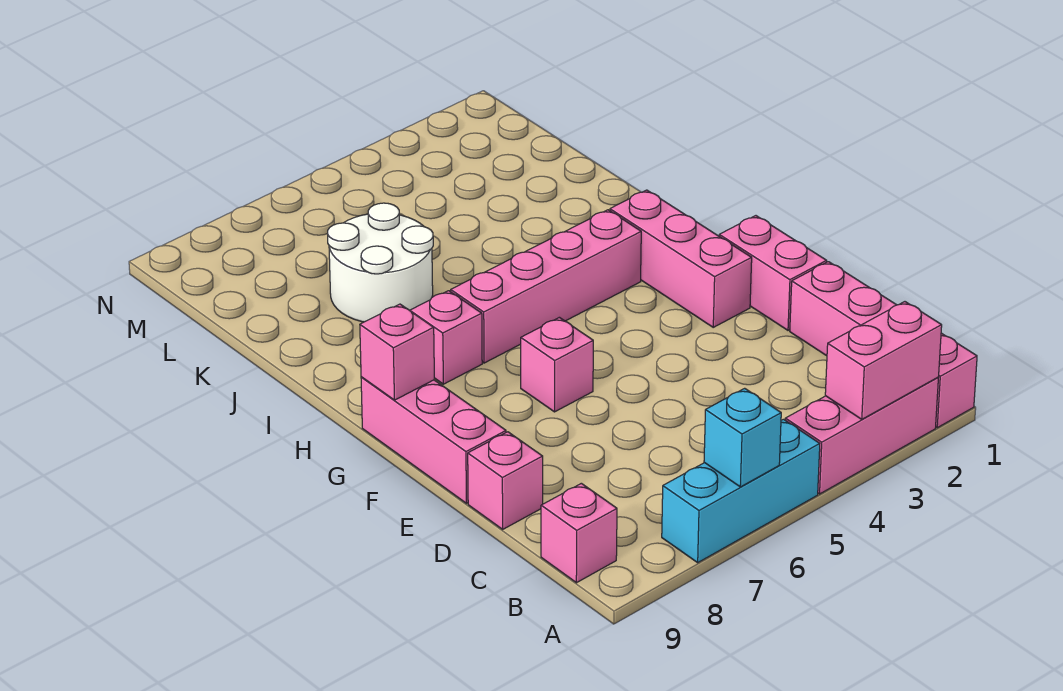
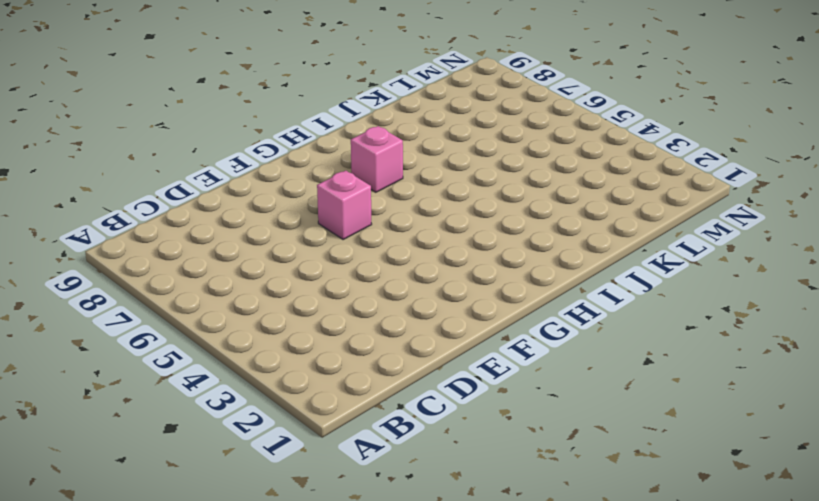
none -> pink 1x4 brick [790,262,977,428]
none -> pink 1x3 brick [785,377,938,494]
none -> cyan 1x3 brick [662,419,820,563]

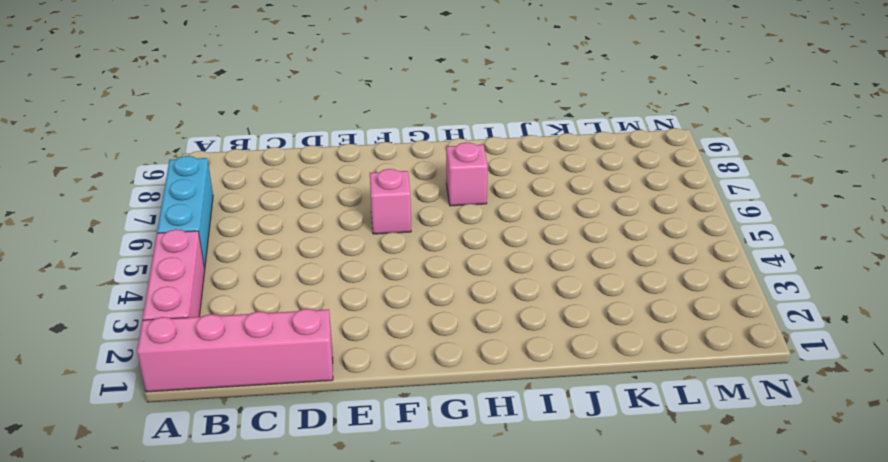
none -> pink 1x1 brick [541,483,617,583]
none -> pink 1x1 brick [468,432,543,529]
none -> pink 1x2 brick [719,216,827,330]

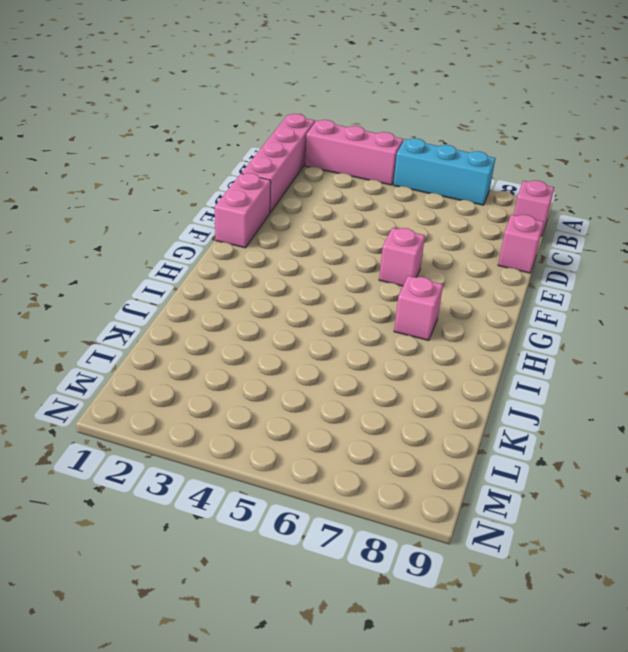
none -> pink 1x3 brick [361,377,506,503]
none -> pink 1x3 brick [610,190,752,327]
none -> pink 1x4 brick [451,210,641,363]

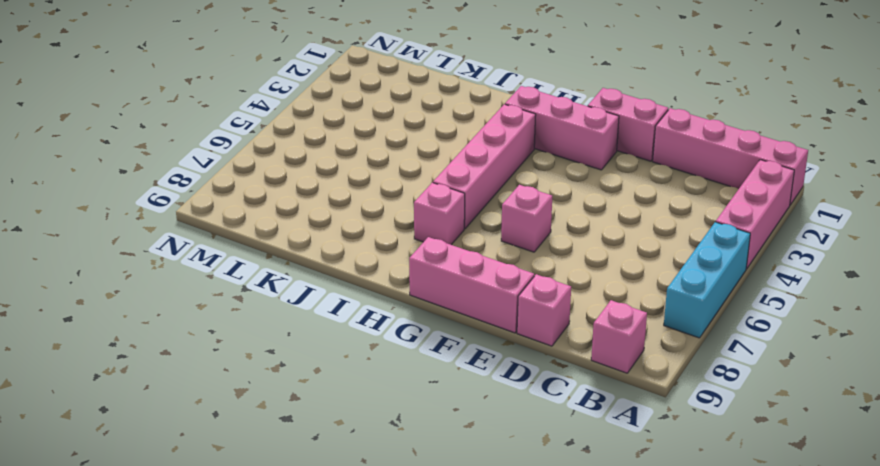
none -> white 2x2 round brick [327,203,433,322]
none -> pink 1x2 brick [825,302,942,419]
none -> cyan 1x1 brick [704,388,781,487]

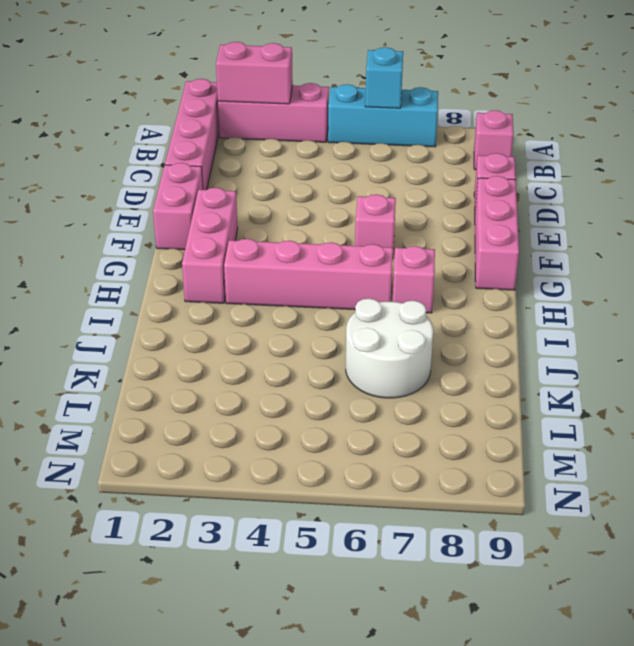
none -> pink 1x1 brick [360,304,434,400]

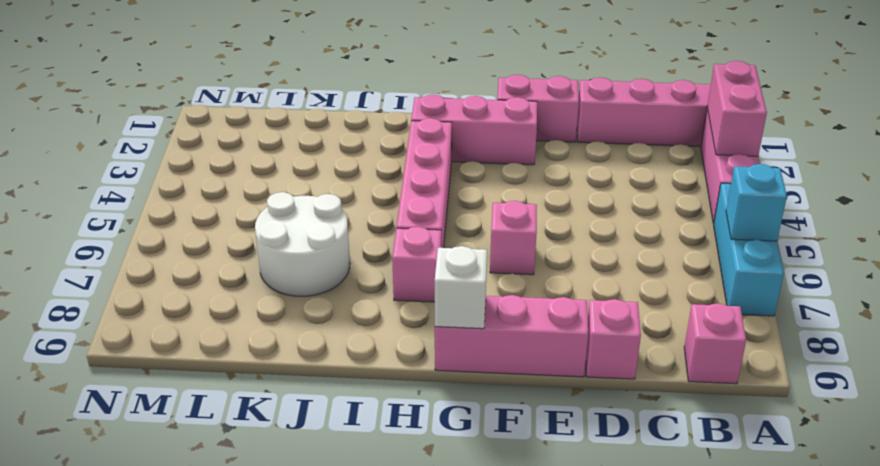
white 1x1 brick [435,246,487,329] -> pink 1x1 brick [360,304,434,400]

